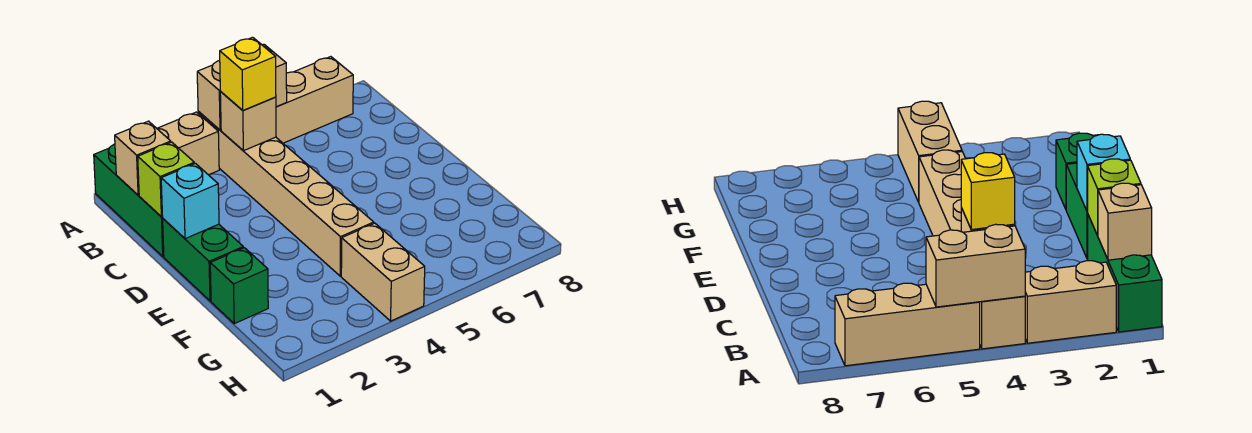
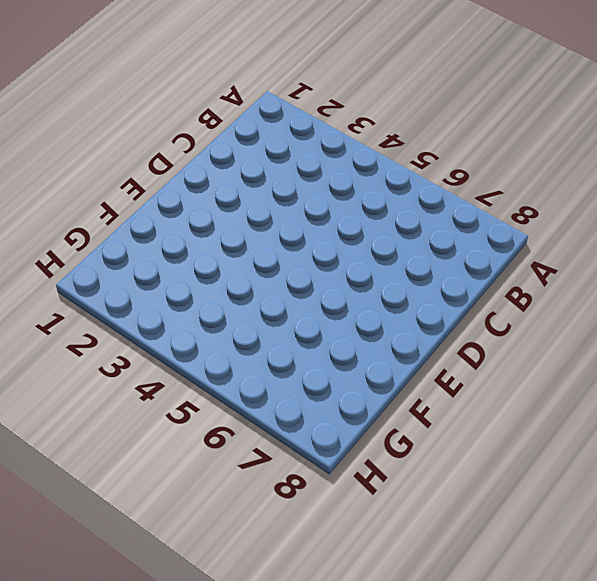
none -> green 1x3 brick [94,144,164,256]
none -> tan 1x2 brick [157,112,219,175]
none -> tan 1x6 brick [198,112,374,276]

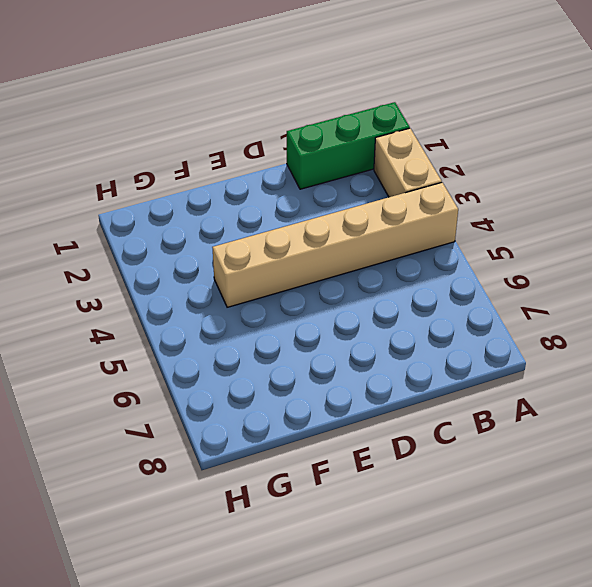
none -> tan 1x3 brick [276,57,353,143]
none -> green 1x2 brick [163,219,243,301]
none -> green 1x1 brick [210,248,268,324]

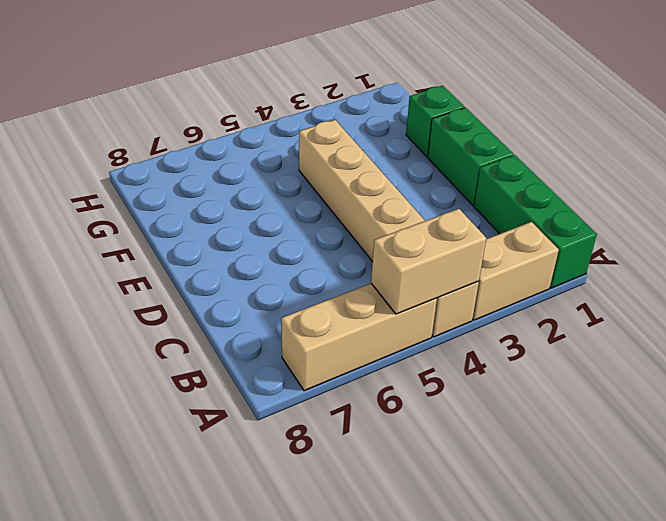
none -> tan 1x2 brick [341,223,425,321]
none -> tan 1x1 brick [115,121,171,195]
none -> tan 1x1 brick [220,91,276,151]

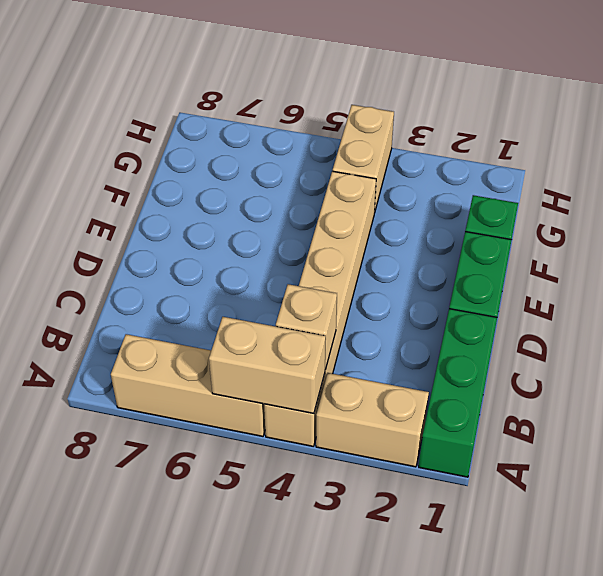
none -> tan 1x1 brick [115,121,171,195]
none -> lime 1x1 brick [138,142,194,217]
none -> cyan 1x1 brick [161,163,219,239]

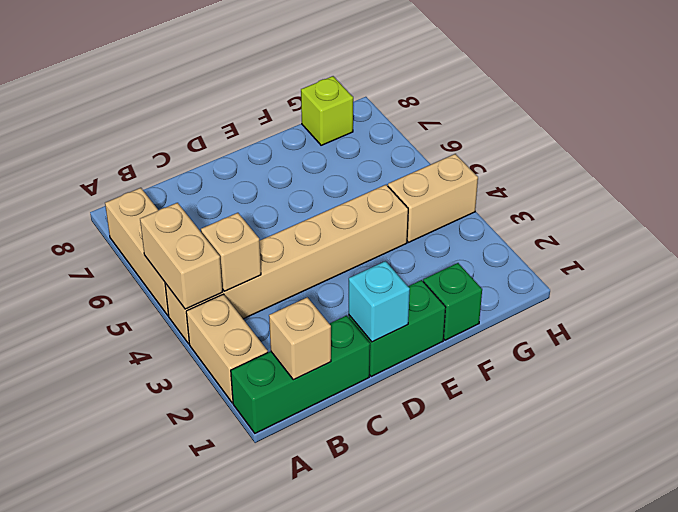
lime 1x1 brick [301,76,353,145] -> lime 1x1 brick moved to [138,142,194,217]
none -> yellow 1x1 brick [220,37,276,110]

